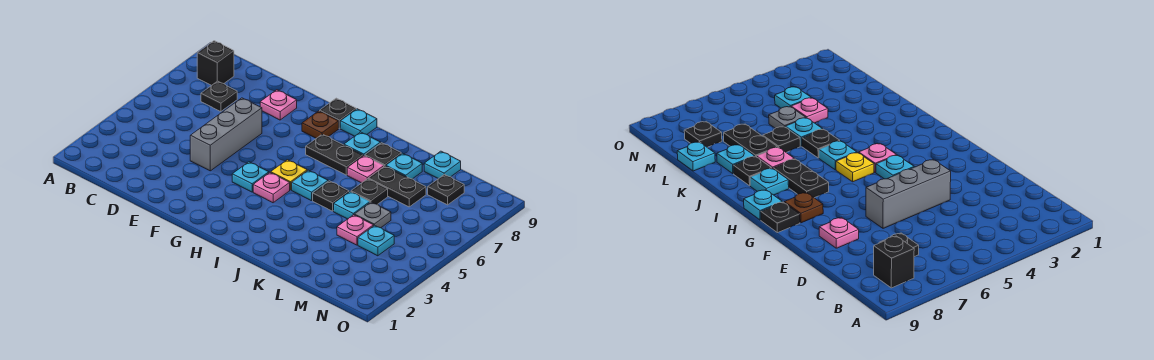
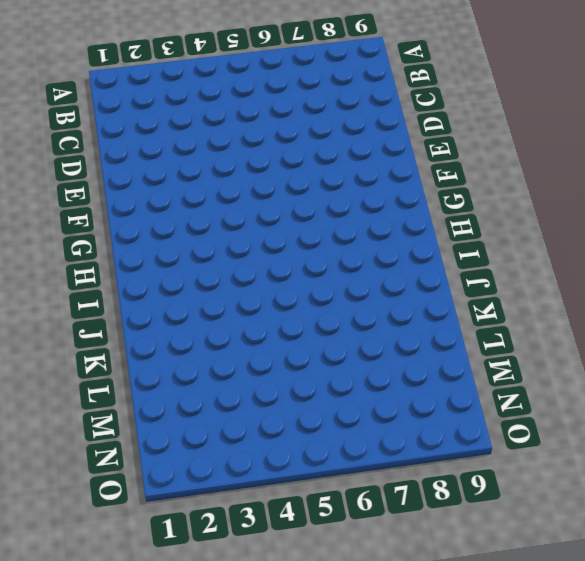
none -> black 1x1 brick [197,41,234,85]
none -> black 1x1 plate [201,81,237,112]
none -> grey 1x3 brick [190,98,262,171]

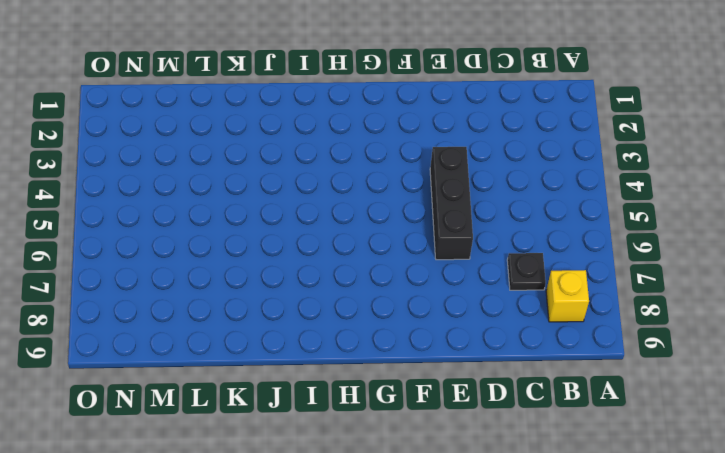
yellow 1x1 brick [546,270,589,322] -> black 1x1 brick [197,41,234,85]
black 1x3 brick [430,147,473,260] -> grey 1x3 brick [190,98,262,171]
none -> pink 1x1 plate [260,90,297,120]
none -> cyan 1x1 plate [232,162,269,192]
none -> brown 1x1 plate [302,111,339,138]

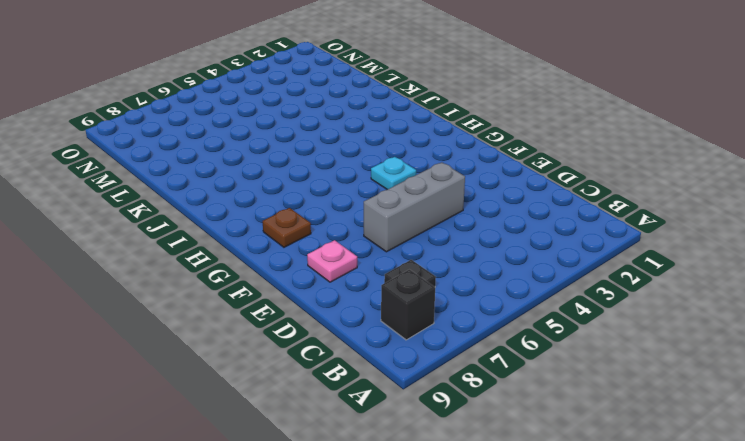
none -> black 1x1 plate [320,98,356,128]
none -> pink 1x1 plate [253,172,290,203]
none -> yellow 1x1 plate [271,160,307,190]

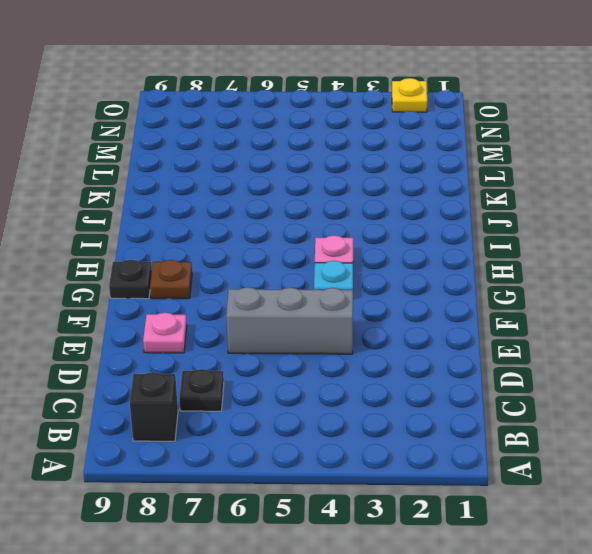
yellow 1x1 plate [392,78,427,112] -> yellow 1x1 plate moved to [271,160,307,190]
none -> black 1x2 plate [306,134,363,175]
none -> cyan 1x1 plate [340,109,377,136]
none -> cyan 1x1 plate [292,170,328,201]

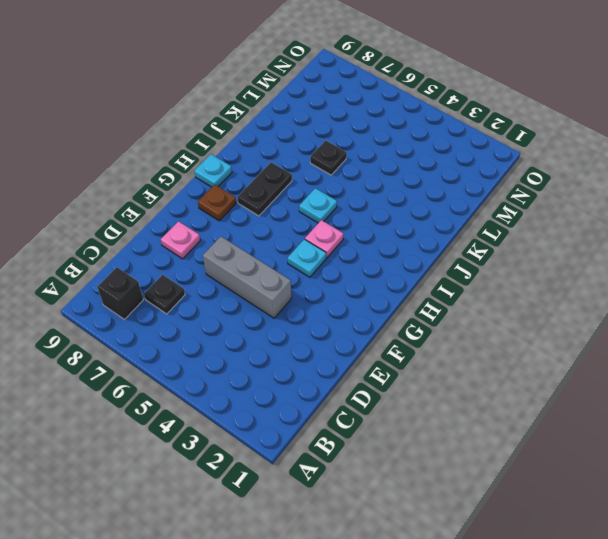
none -> black 1x1 plate [320,98,356,128]
none -> yellow 1x1 plate [271,160,307,190]
none -> cyan 1x1 plate [344,132,381,156]

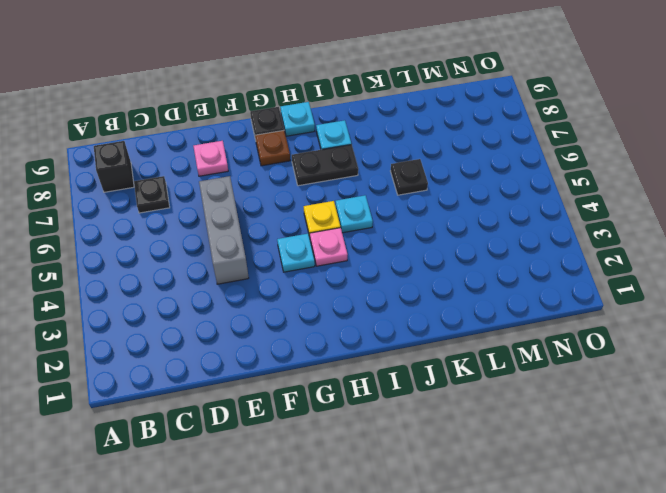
none -> black 1x1 plate [313,181,349,211]
none -> pink 1x1 plate [347,156,384,183]
none -> black 1x1 plate [365,143,401,166]

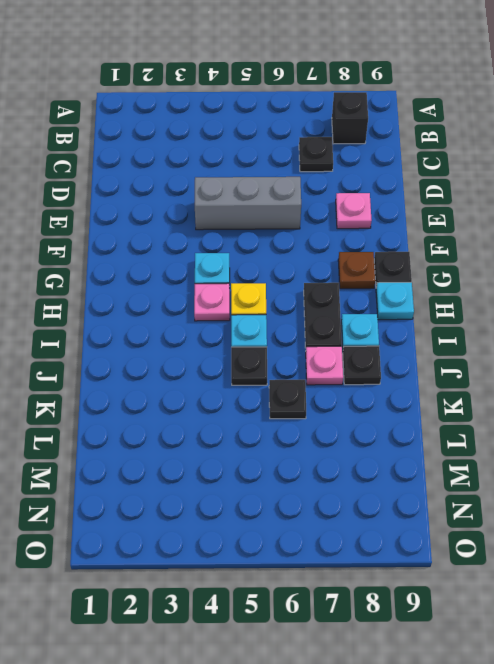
none -> cyan 1x1 plate [334,192,370,219]
none -> black 1x2 plate [368,166,426,207]
none -> cyan 1x1 plate [386,153,422,179]

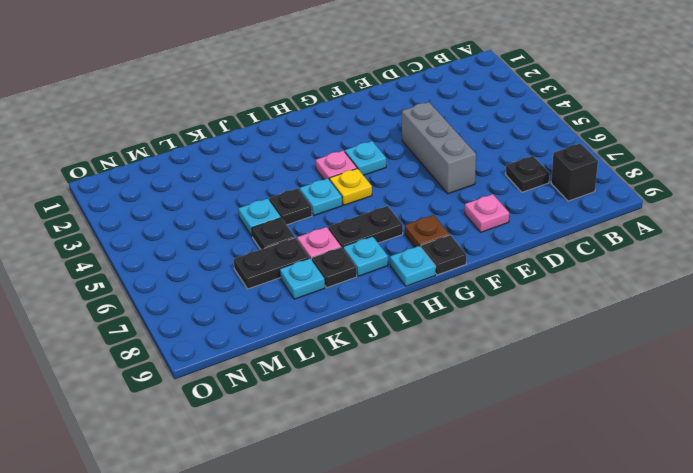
none -> pink 1x1 plate [337,215,374,245]
none -> grey 1x1 plate [354,202,391,228]
none -> cyan 1x1 plate [424,151,461,179]

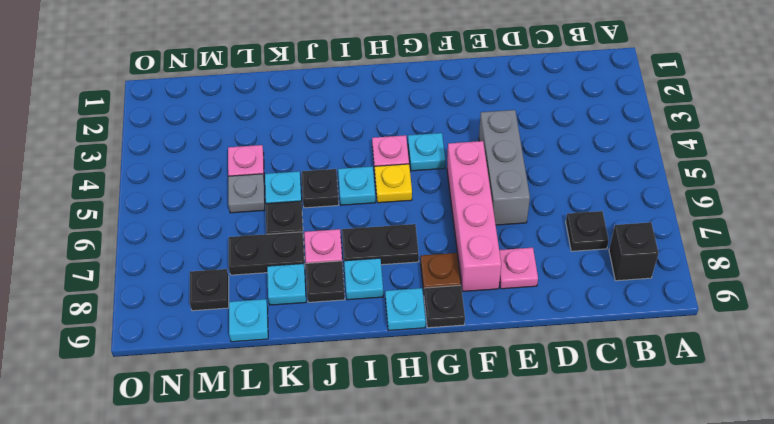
pink 1x4 brick [447,141,501,291] -> none
none -> cyan 1x1 plate [358,225,394,256]

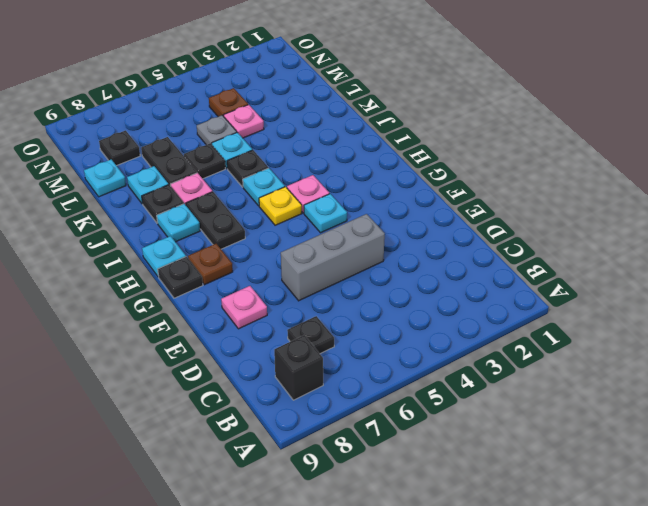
brown 1x1 plate [209,88,248,117] -> cyan 1x1 plate [358,225,394,256]

